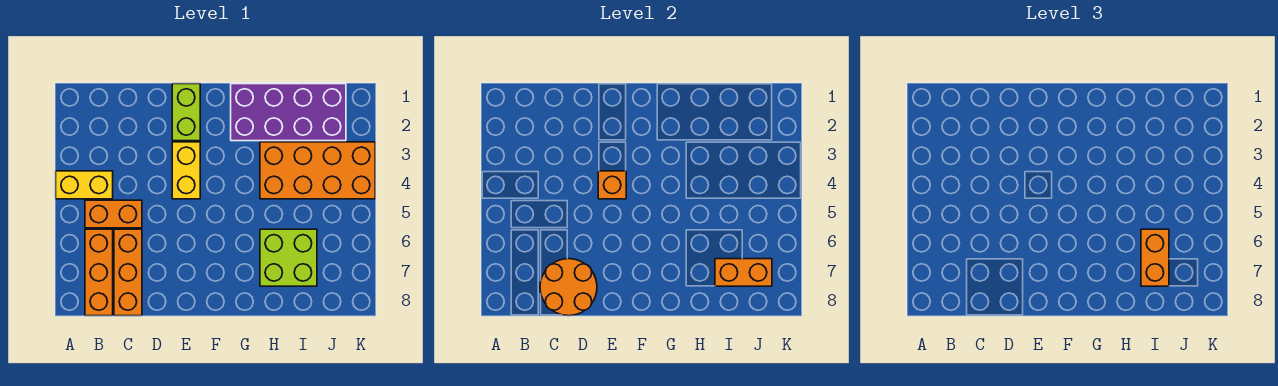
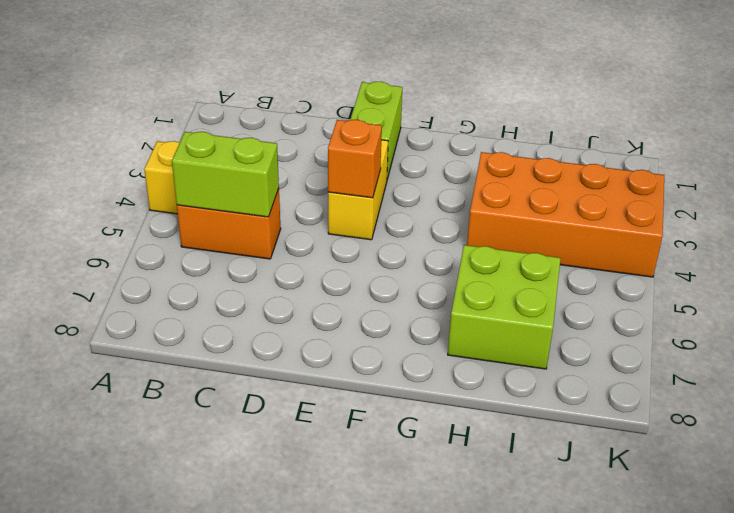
lime 1x2 brick [172,132,279,217] -> none
none -> orange 1x3 brick [85,229,113,316]
none -> orange 1x3 brick [114,229,142,316]
none -> purple 2x4 brick [231,84,346,141]

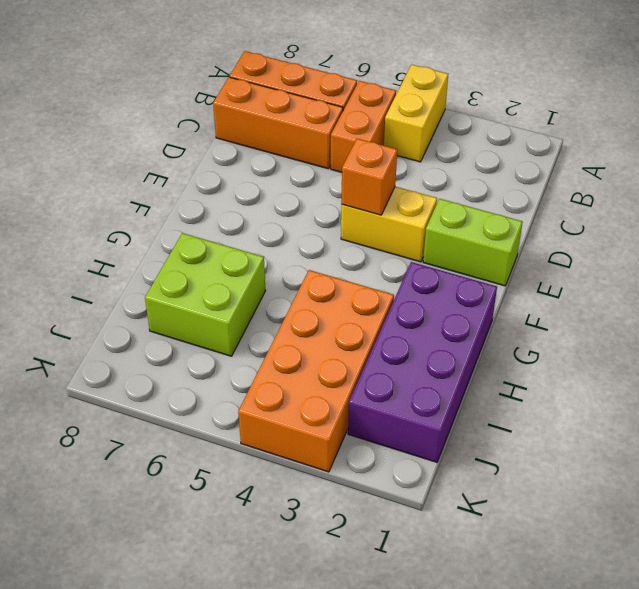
none -> orange 2x2 round brick [540,259,597,316]
none -> orange 1x2 brick [715,259,772,286]
none -> orange 1x2 brick [1141,229,1169,286]

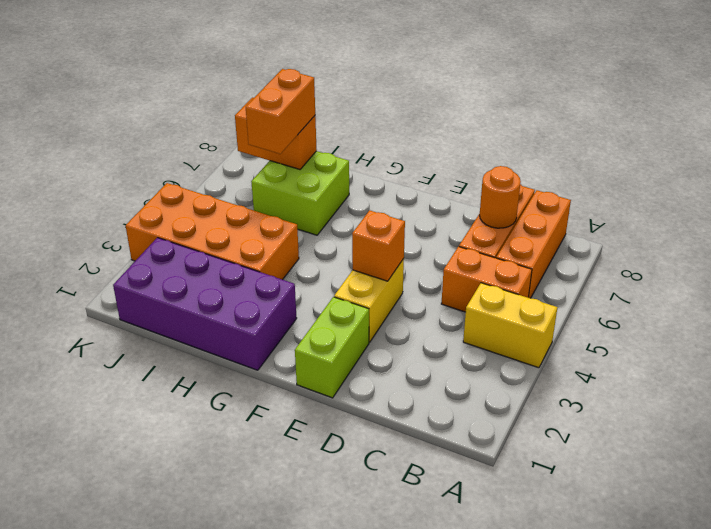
orange 1x1 round brick [480,166,521,228] -> orange 2x2 round brick [540,259,597,316]

